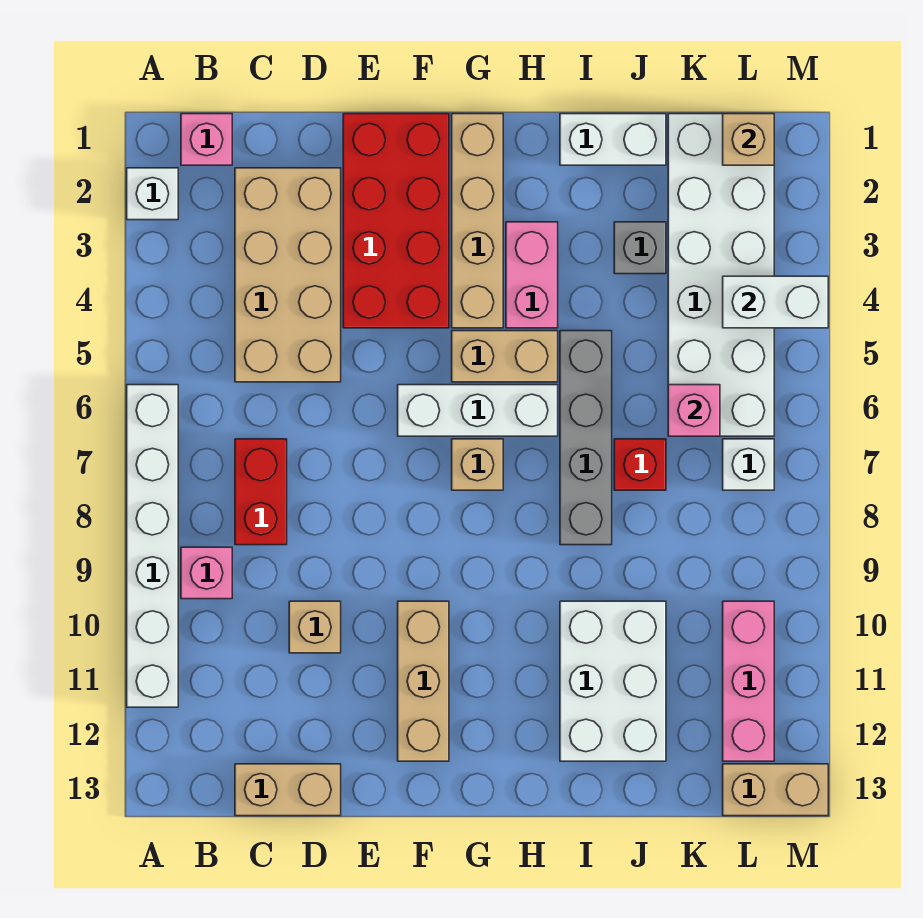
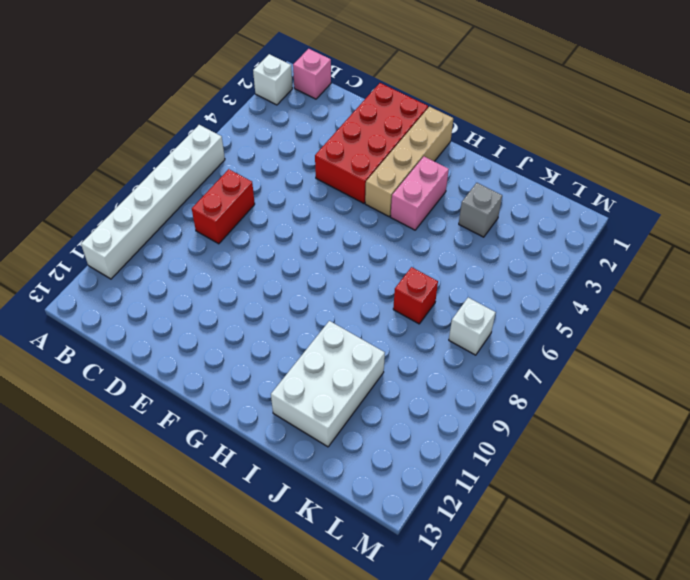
none -> pink 1x1 brick [181,547,232,599]
none -> tan 2x4 brick [235,168,341,382]
none -> tan 1x2 brick [235,764,341,816]

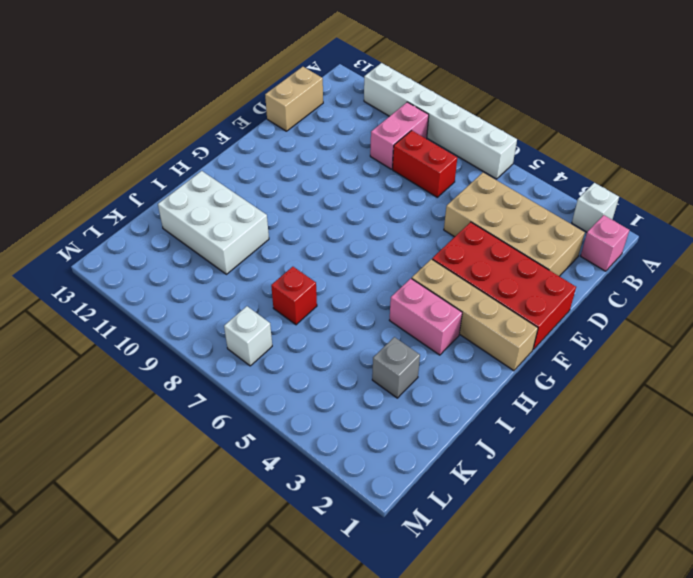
pink 1x2 brick [370,102,429,169] -> pink 1x1 brick [181,547,232,599]
none -> tan 1x1 brick [289,601,341,653]
none -> white 1x3 brick [398,385,558,436]
none -> tan 1x3 brick [398,601,449,761]

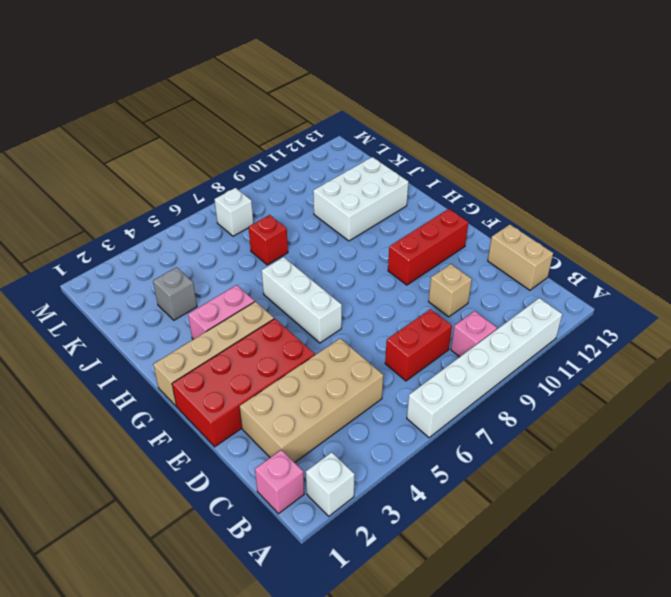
red 1x3 brick [388,209,468,285] -> tan 1x3 brick [398,601,449,761]
none -> tan 1x2 brick [452,331,558,382]
none -> tan 1x1 brick [452,439,503,490]
none -> white 1x2 brick [560,114,666,165]

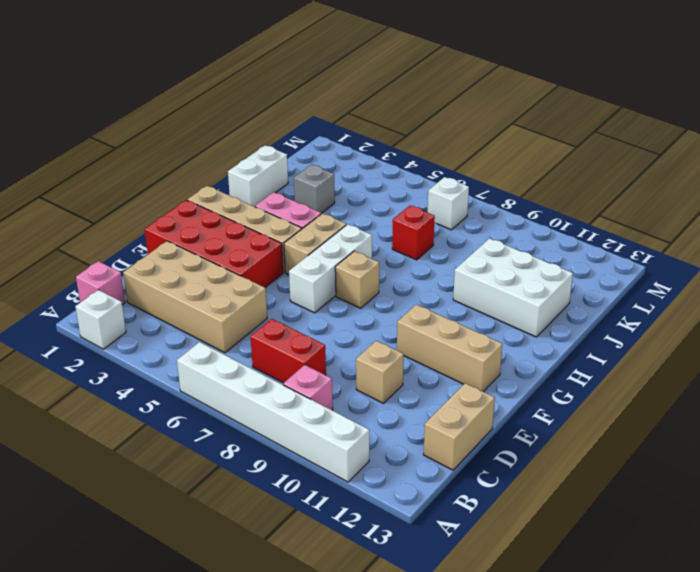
none -> grey 1x4 brick [560,331,612,545]
none -> white 2x6 brick [668,114,774,436]
none -> pink 1x3 brick [723,601,774,761]

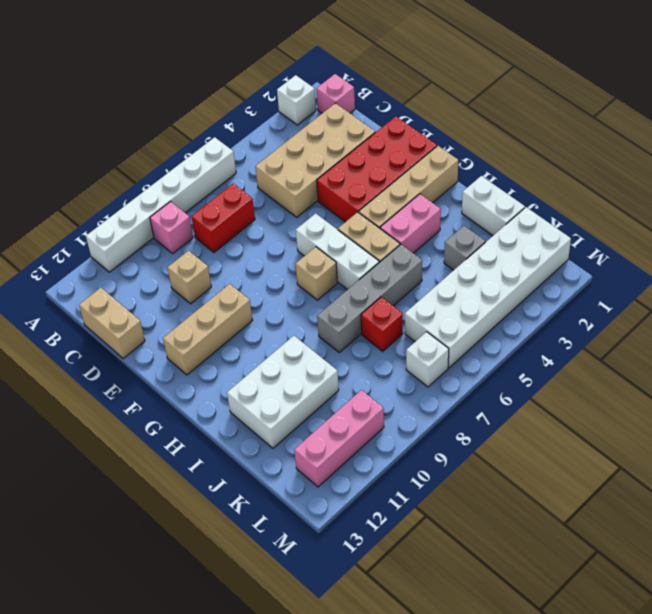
none -> tan 1x2 brick [723,764,828,816]
none -> pink 1x1 brick [668,385,720,436]
none -> tan 1x1 brick [723,114,774,165]

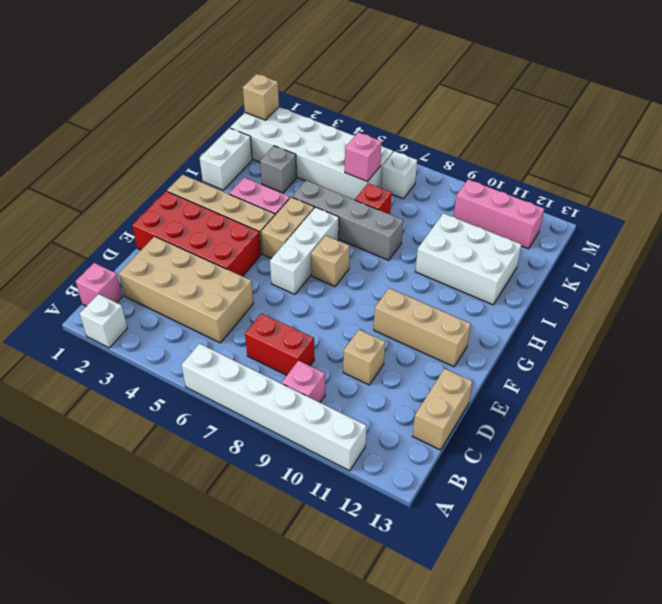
none -> tan 1x2 brick [723,764,828,816]
none -> white 1x2 brick [723,276,828,328]

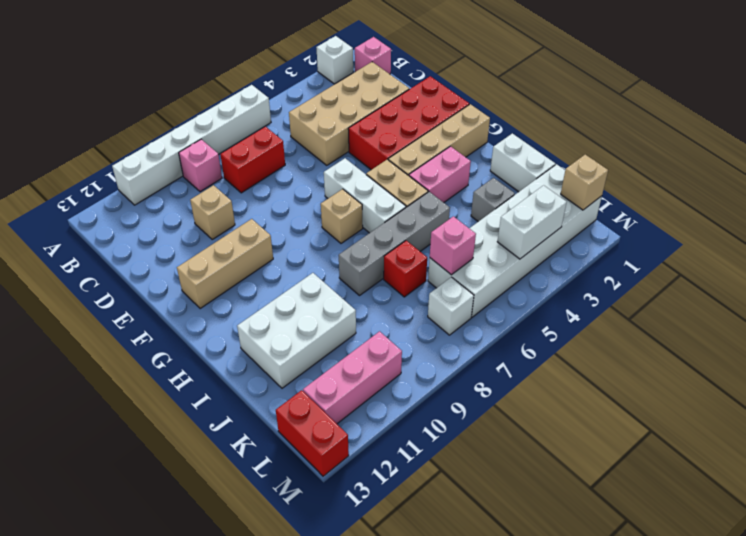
white 1x2 brick [497,185,567,259] -> white 1x2 brick turned to [723,276,828,328]
red 1x2 brick [276,390,349,476] -> tan 1x2 brick [723,764,828,816]
none -> tan 1x2 brick [235,764,341,816]

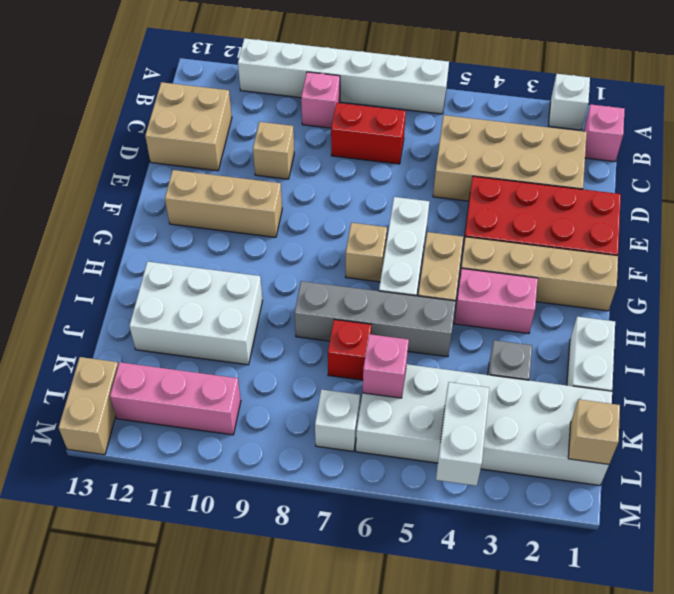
tan 2x2 brick [145,82,232,171] -> tan 1x2 brick [235,764,341,816]

